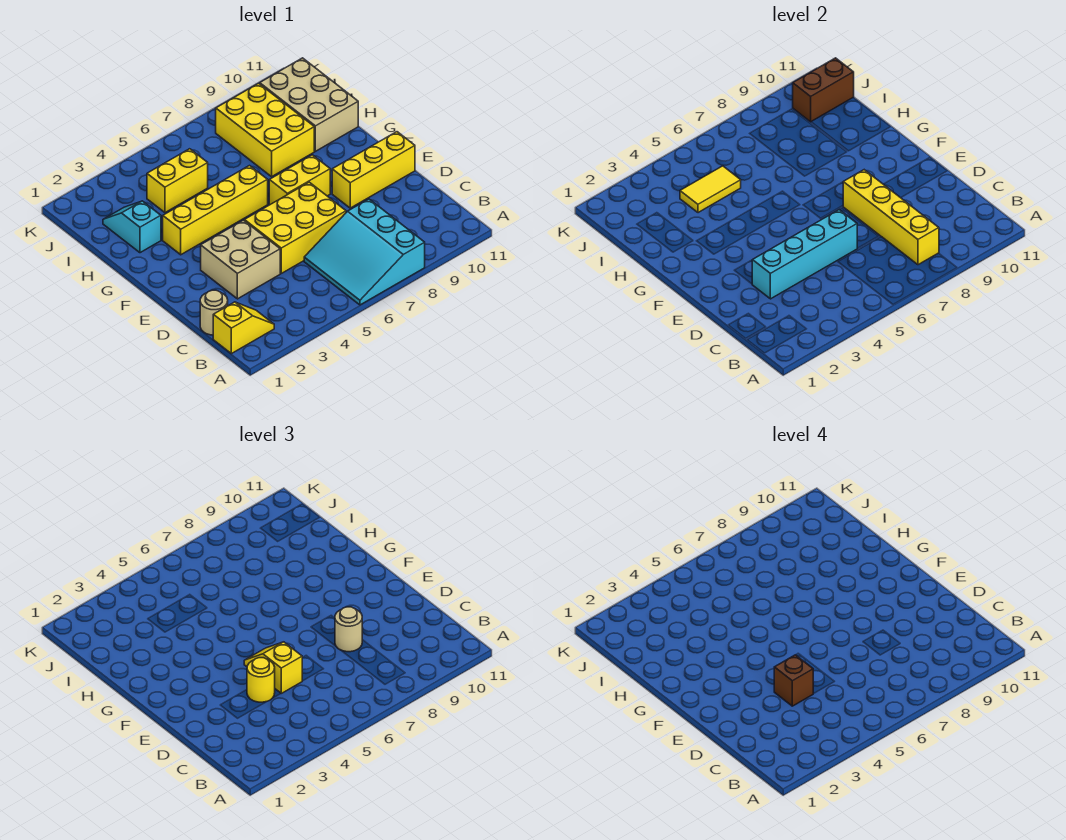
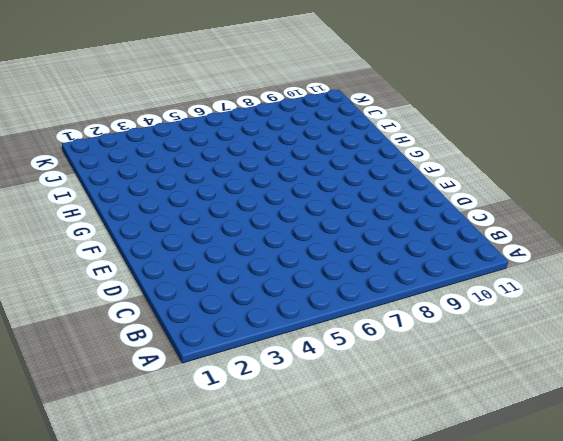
none -> cyan 3x3 slope [304,199,425,305]
none -> yellow 1x2 slope [213,302,274,354]
none -> tan 1x1 round brick [200,290,228,335]

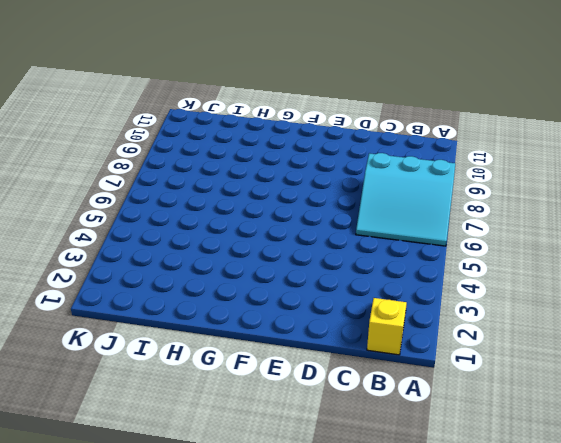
none -> tan 1x1 round brick [200,290,228,335]
none -> tan 2x2 brick [201,220,280,299]
none -> yellow 2x3 brick [244,182,346,273]

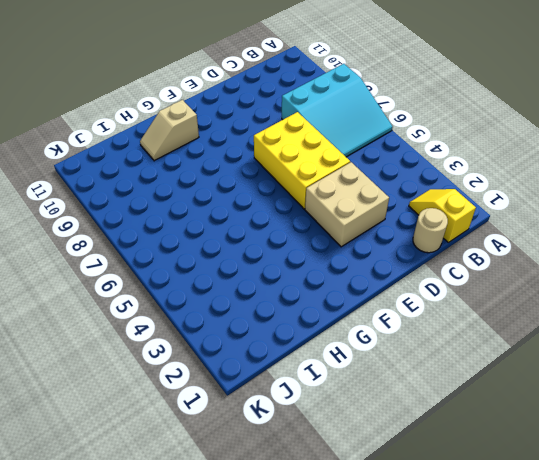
tan 1x2 slope [140,100,199,161] -> tan 2x3 brick [260,58,358,151]
none -> yellow 1x3 brick [332,132,415,208]
none -> yellow 1x2 brick [269,155,330,205]
none -> yellow 1x4 brick [163,166,268,255]

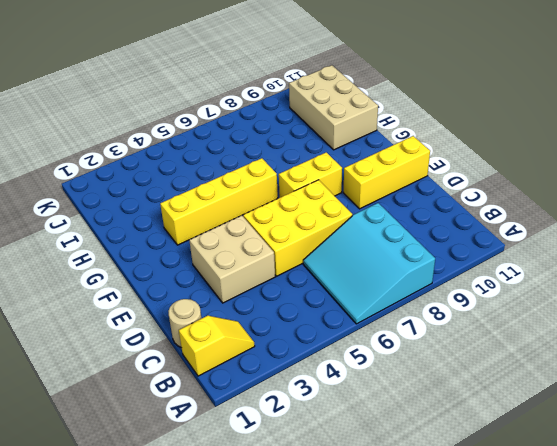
none -> cyan 1x2 slope [103,201,161,253]
none -> yellow 2x3 brick [216,83,314,177]
none -> yellow 1x2 brick [147,149,208,213]

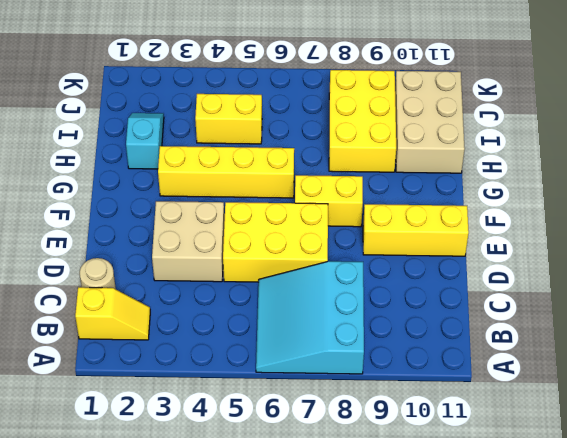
none -> yellow 1x4 brick [843,170,939,265]
none -> cyan 1x4 brick [752,210,857,299]
none -> yellow 1x2 tile [680,166,741,213]

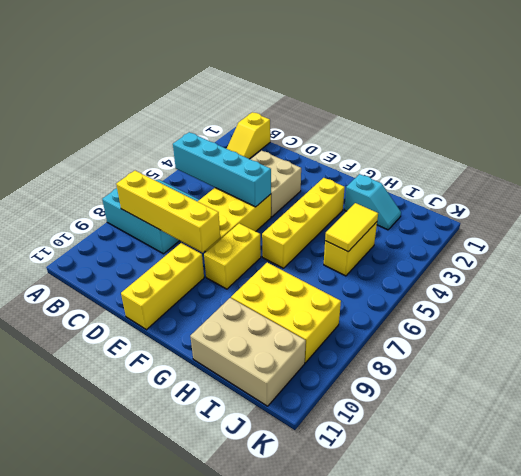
cyan 1x4 brick [173,132,271,207] -> cyan 1x4 brick turned to [752,210,857,299]
none -> tan 1x1 round brick [200,290,228,335]
none -> brown 1x2 brick [793,58,854,122]
none -> yellow 1x1 round brick [247,658,275,702]

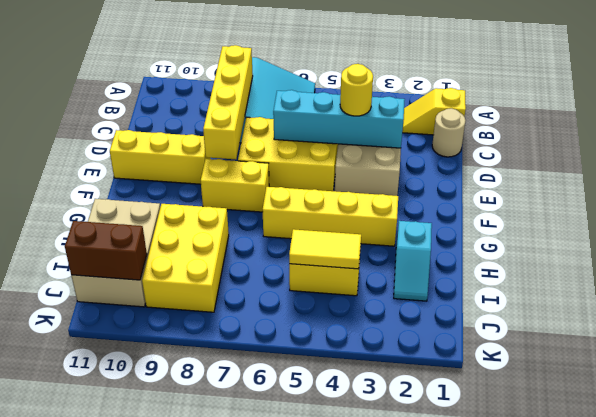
none -> yellow 1x2 slope [244,642,302,693]
none -> tan 1x1 round brick [335,607,362,652]
none -> brown 1x1 brick [774,655,813,706]

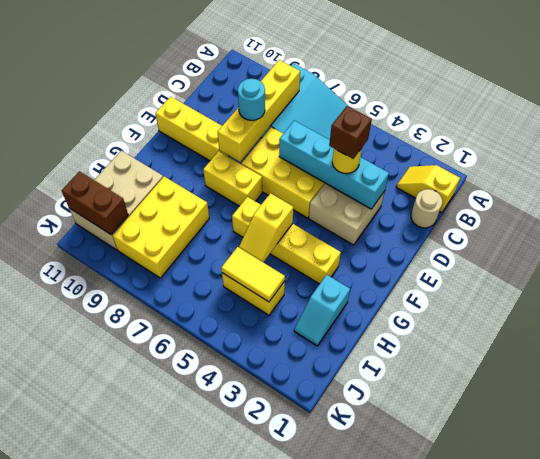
cyan 1x1 round brick [238,79,265,120] -> tan 1x1 round brick [335,607,362,652]
yellow 1x2 slope [239,193,294,262] -> yellow 1x2 slope moved to [244,642,302,693]

